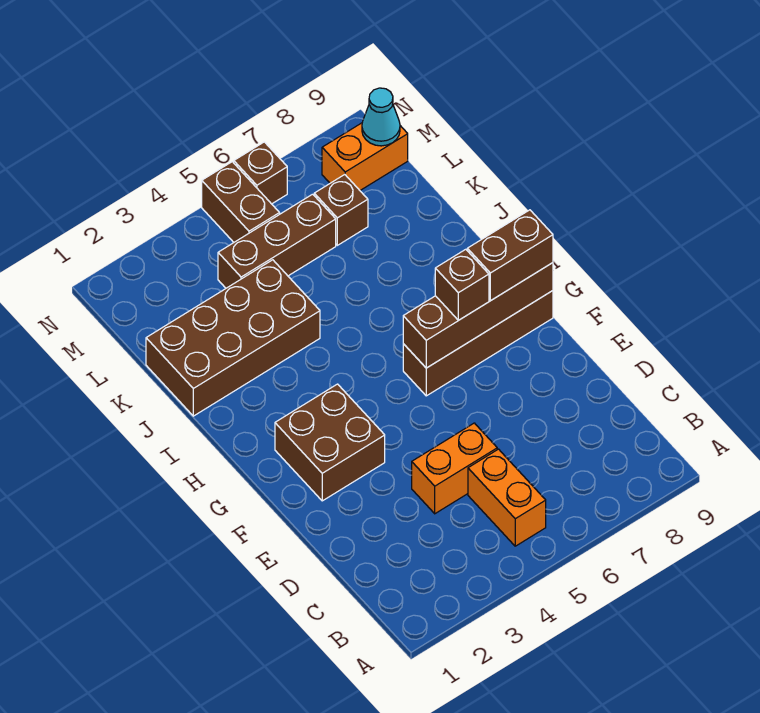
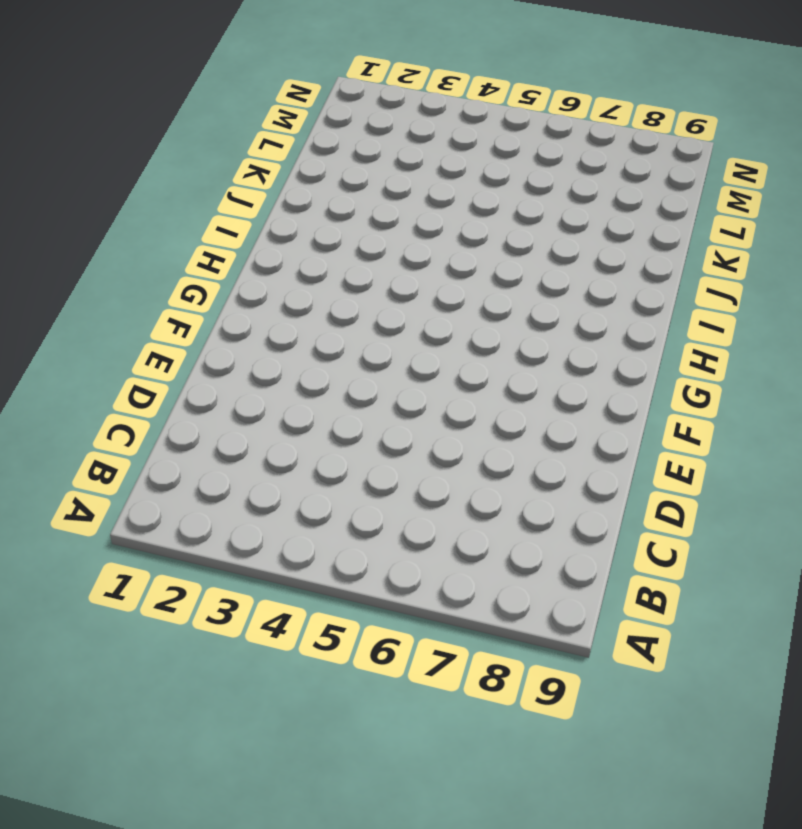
none -> orange 1x2 brick [468,449,546,546]
none -> orange 1x2 brick [412,423,497,514]
none -> brown 2x2 brick [275,384,385,501]

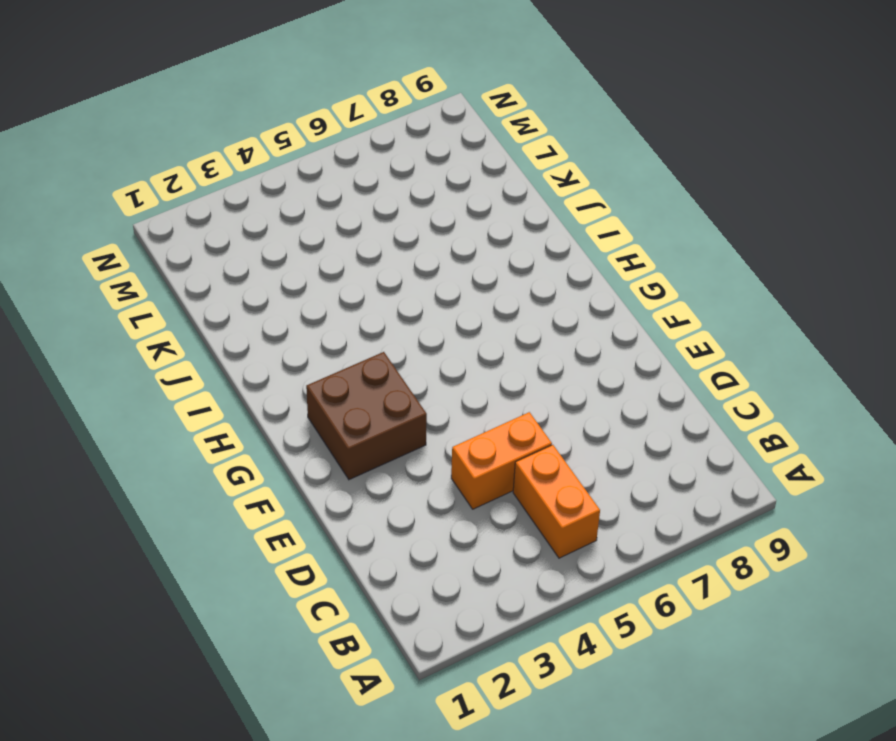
none -> brown 1x4 brick [403,291,553,396]
none -> brown 2x4 brick [146,260,320,416]
none -> brown 1x3 brick [218,194,336,288]

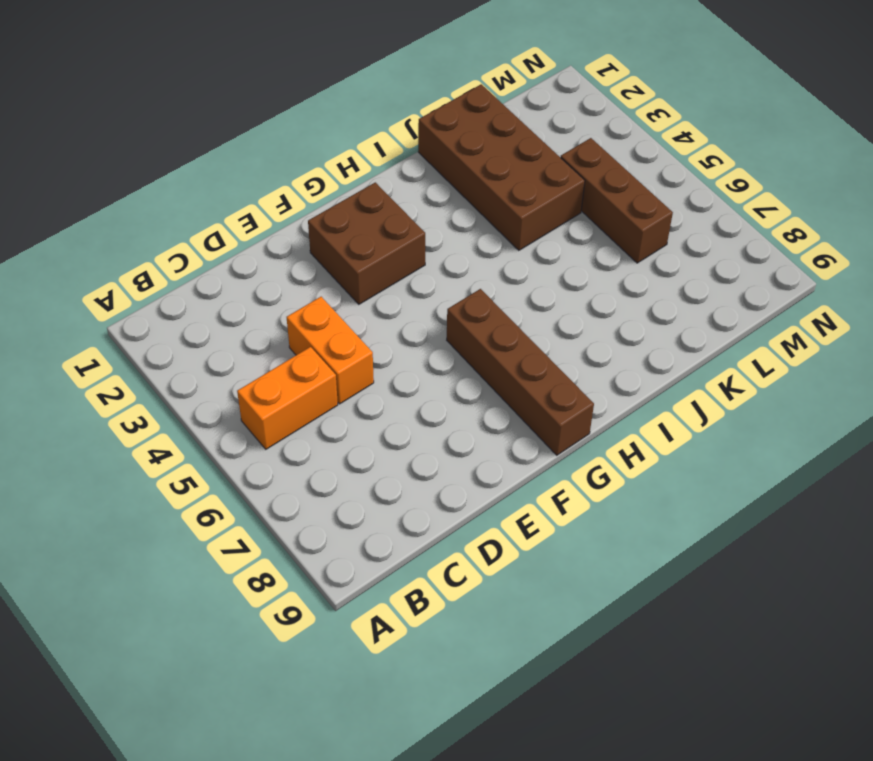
none -> brown 1x1 brick [314,175,368,245]
none -> brown 1x2 brick [202,162,280,242]
none -> orange 1x2 brick [322,123,408,190]

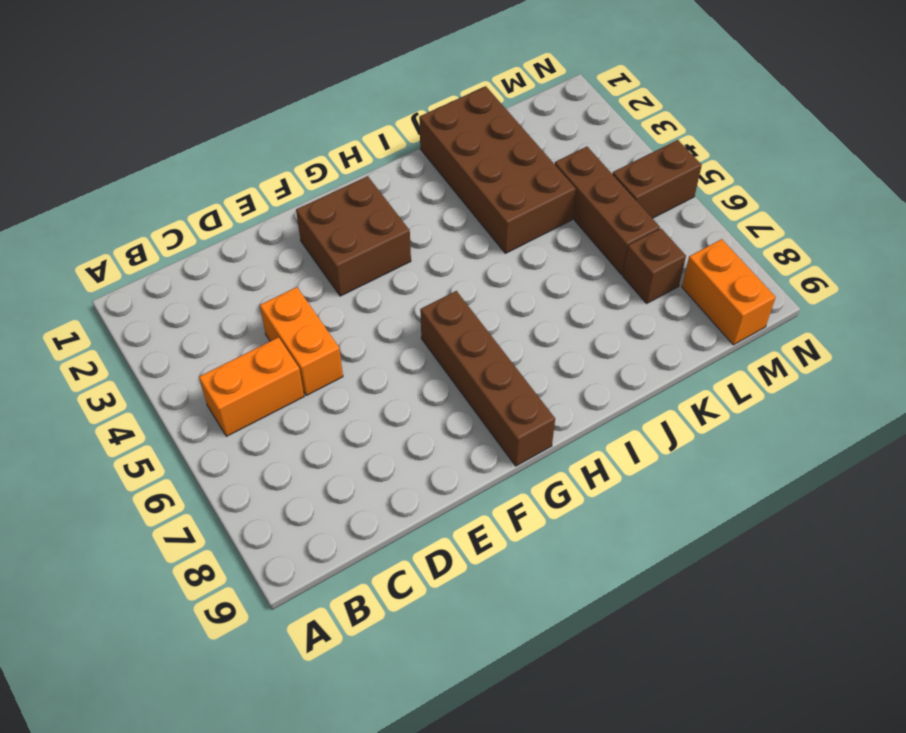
none -> brown 1x1 brick [234,142,287,204]
none -> brown 1x4 brick [403,263,553,368]
none -> cyan 1x1 cone [362,88,400,146]

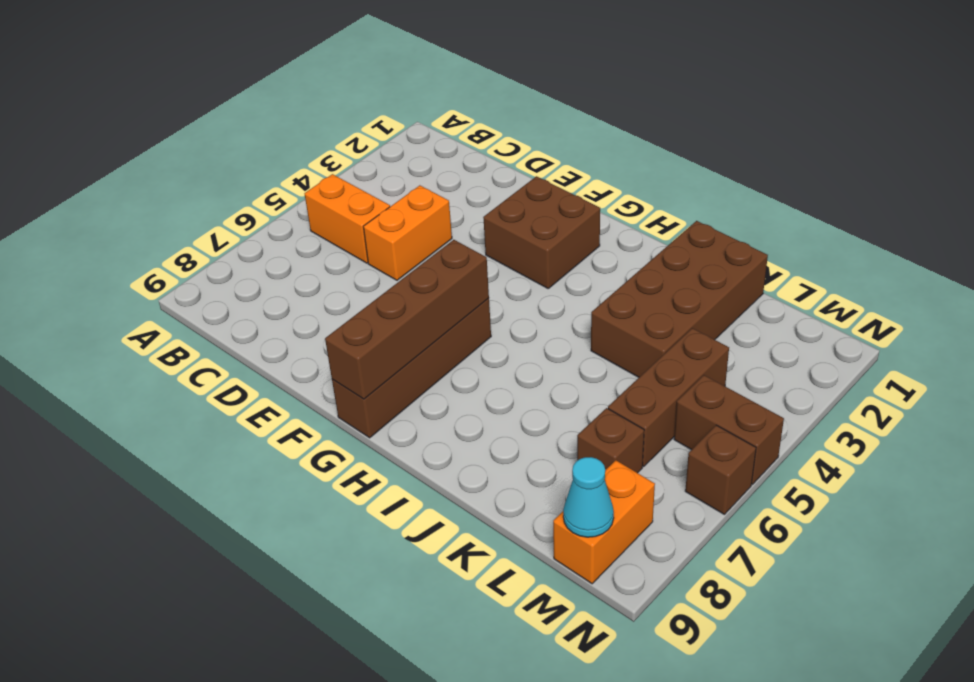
none -> brown 1x1 brick [435,249,489,320]
none -> brown 1x2 brick [467,210,553,301]

